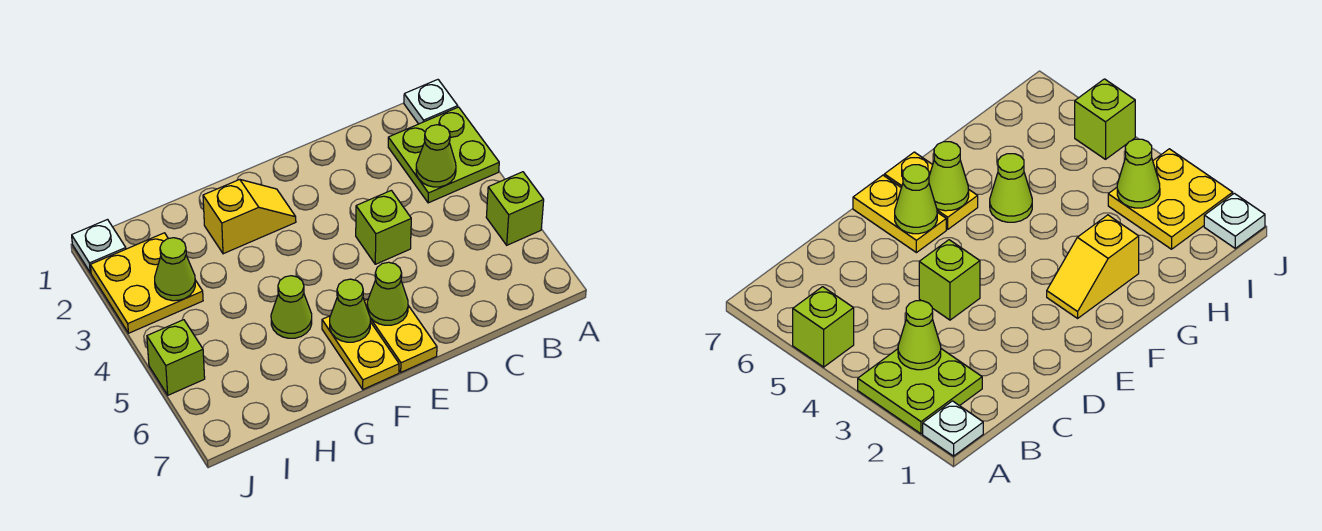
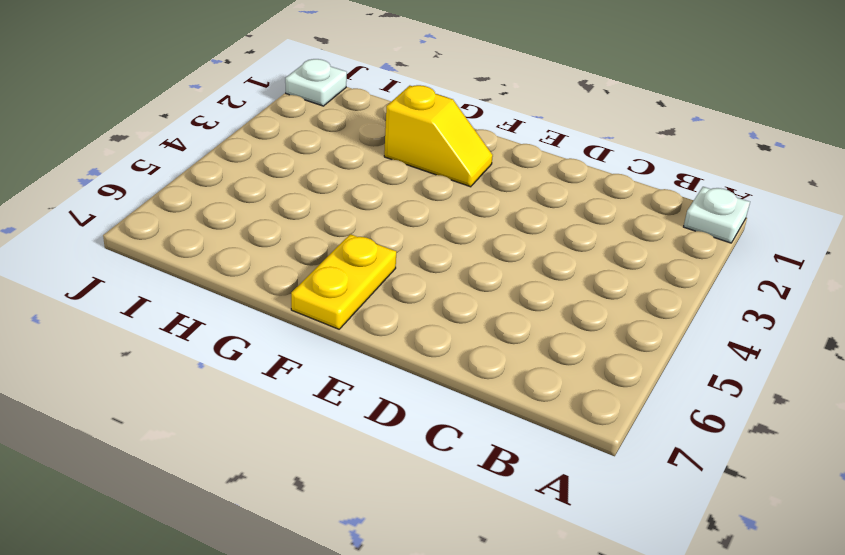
none -> lime 2x2 plate [388,107,499,203]
none -> lime 1x1 brick [486,172,544,245]
none -> lime 1x1 brick [356,190,411,264]

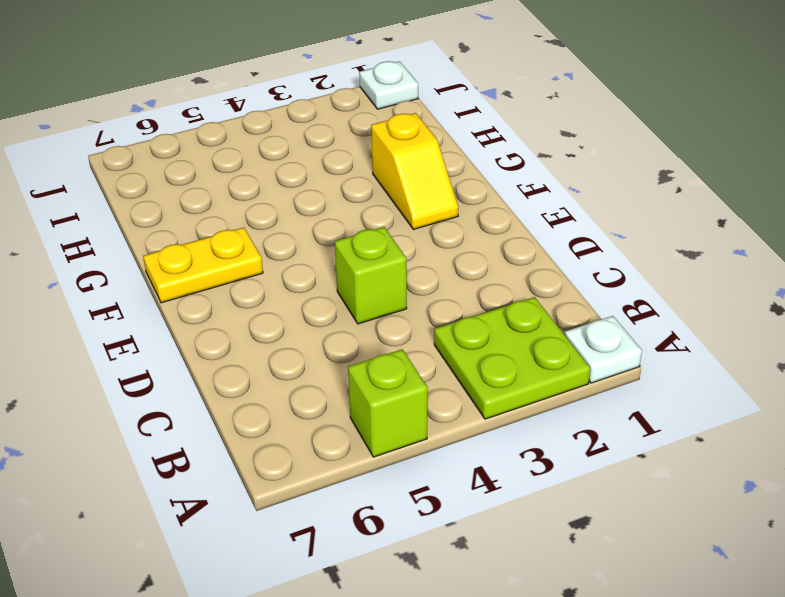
none -> yellow 1x2 plate [365,299,437,372]
none -> lime 1x1 cone [271,276,312,338]
none -> yellow 2x2 plate [90,233,203,333]

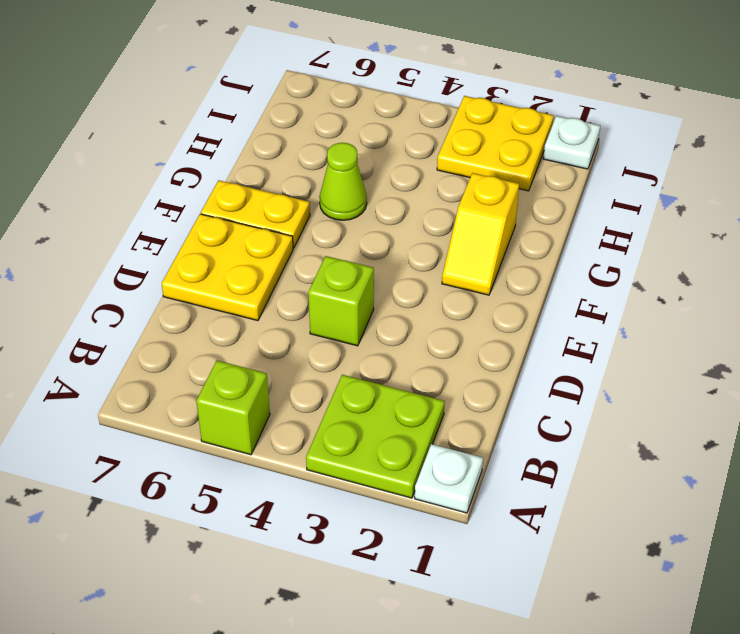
yellow 2x2 plate [162,214,293,321] -> yellow 1x2 plate [365,299,437,372]
none -> lime 1x1 brick [147,320,205,395]
none -> lime 1x1 cone [416,125,456,187]
none -> lime 1x1 cone [367,262,408,325]

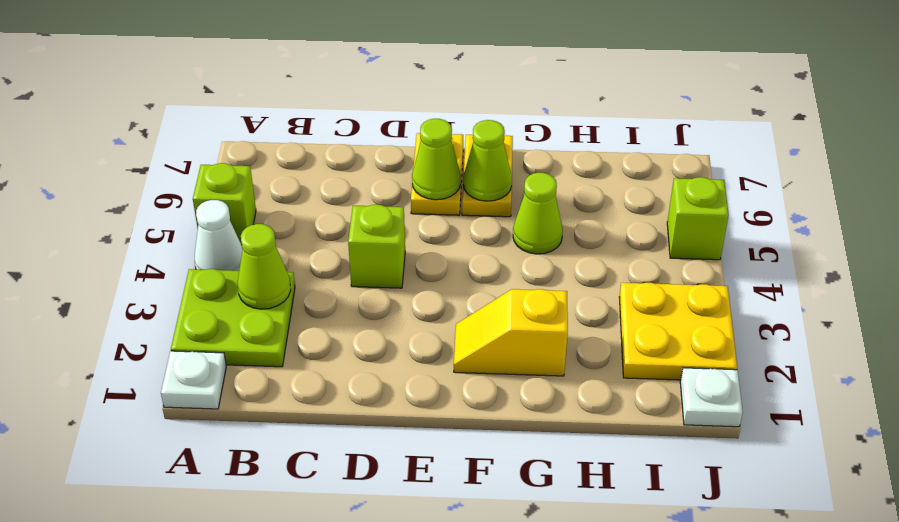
white 1x1 cone [195,200,243,271] -> none
none -> lime 1x1 cone [155,238,195,301]

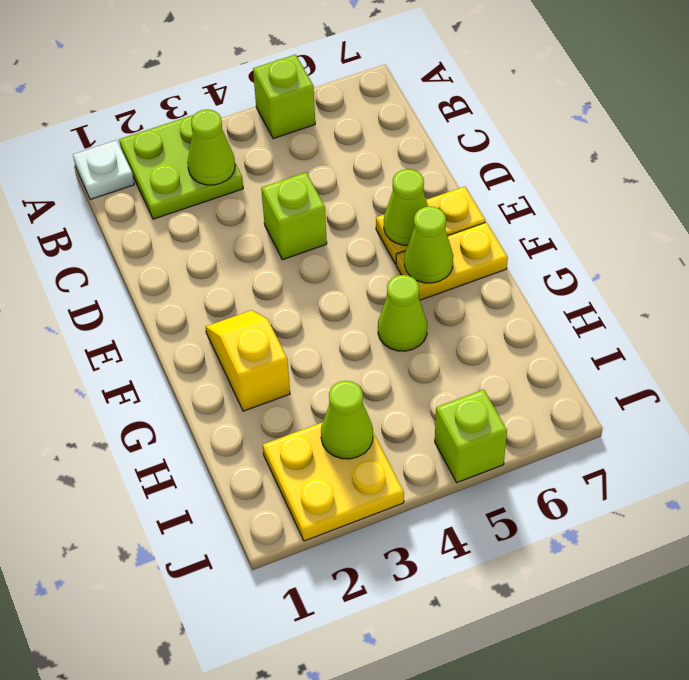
none -> white 1x1 plate [72,220,126,273]

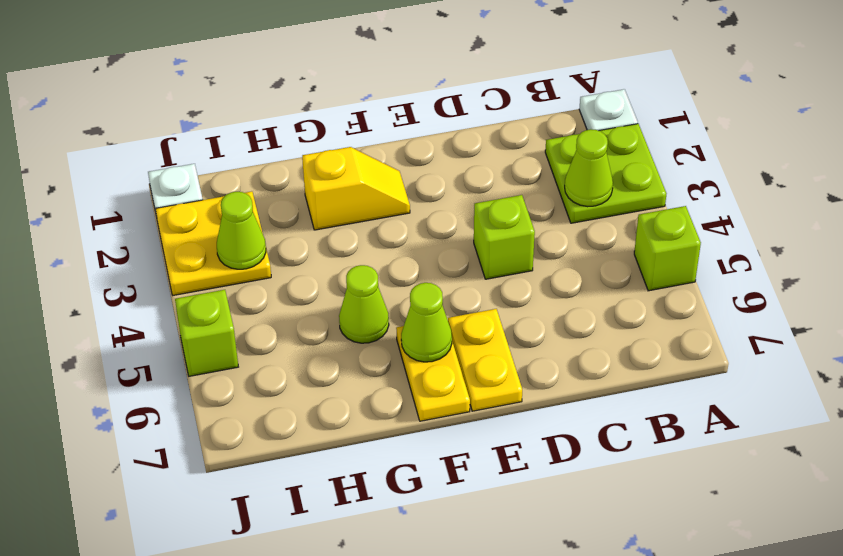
none -> lime 1x1 cone [367,262,408,325]

